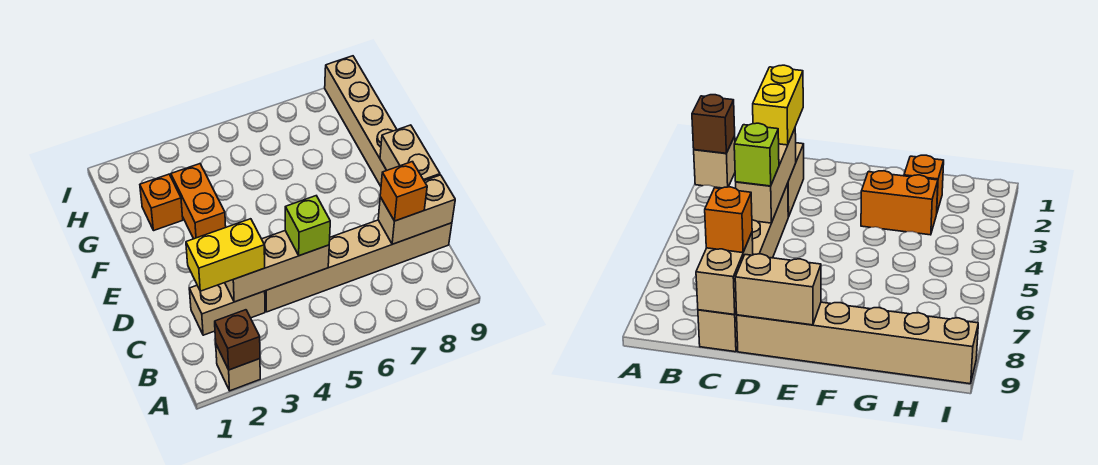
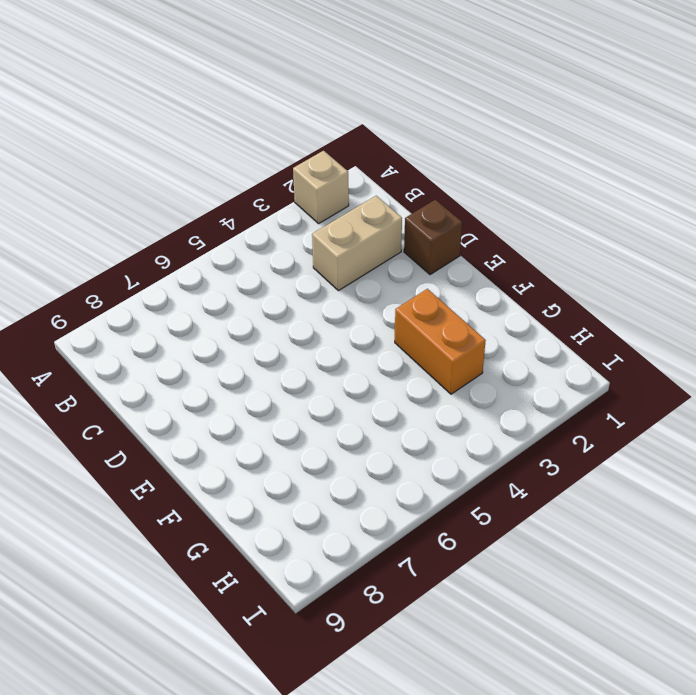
brown 1x1 brick [404,200,462,275] -> brown 1x1 brick moved to [215,310,260,370]
none -> tan 1x6 brick [265,220,452,312]
none -> tan 1x6 brick [325,56,397,186]
none -> orange 1x1 brick [140,174,183,230]

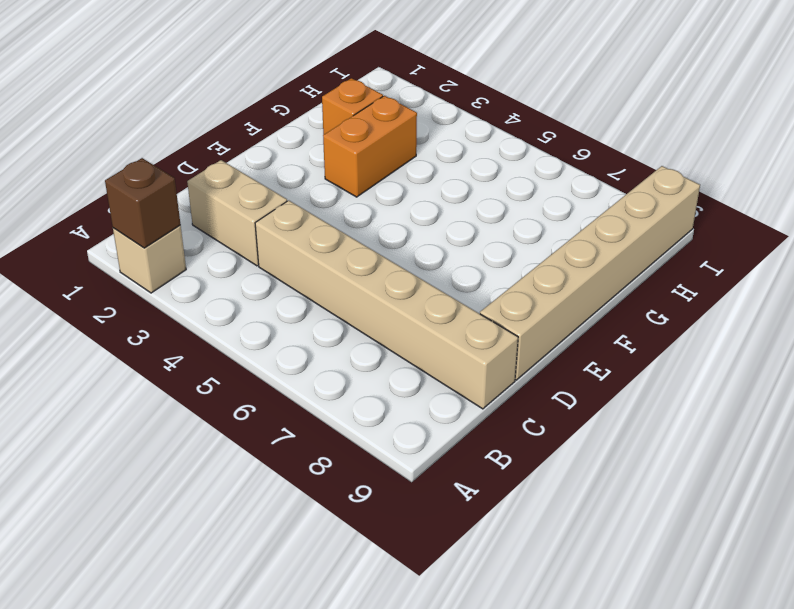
none -> tan 1x3 brick [225,231,329,302]
none -> tan 1x2 brick [378,175,455,244]
none -> tan 1x2 brick [380,125,440,181]

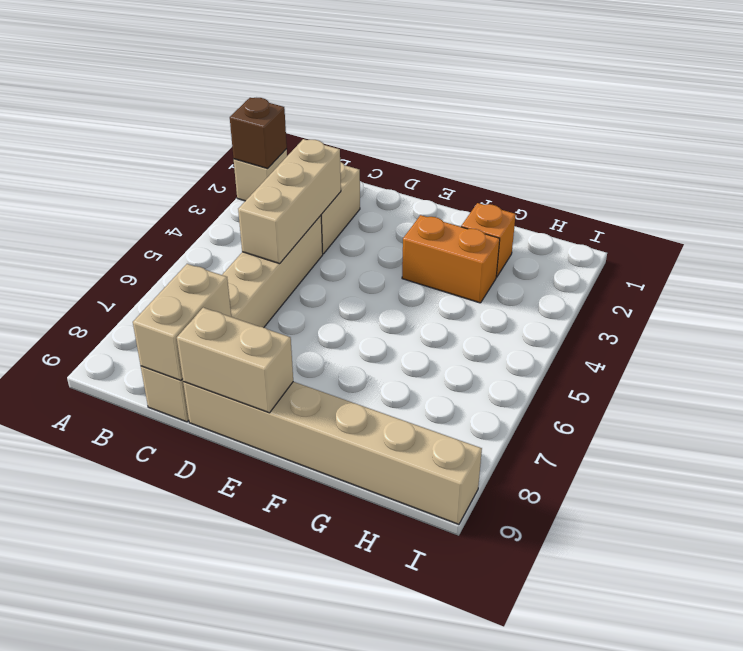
none -> yellow 1x2 brick [186,219,265,291]
none -> lime 1x1 brick [285,196,330,256]
none -> orange 1x1 brick [380,162,427,221]

